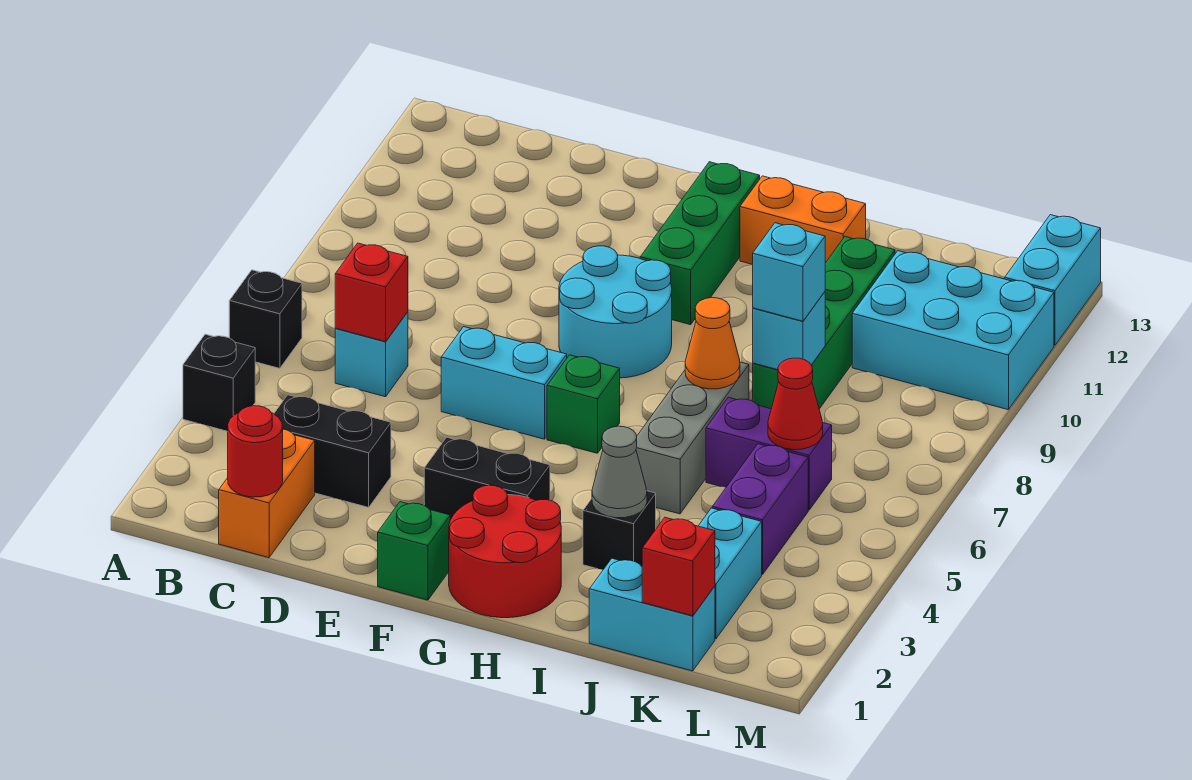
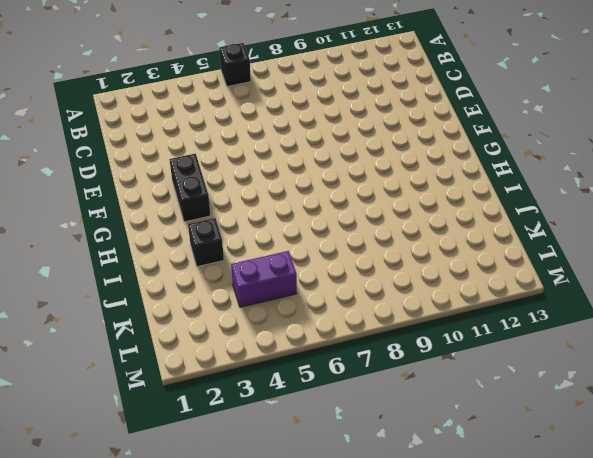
none -> black 1x1 brick [183,334,255,431]
none -> orange 1x2 brick [219,429,315,558]
none -> black 1x2 brick [274,395,391,507]
none -> cyan 1x1 brick [335,312,408,397]

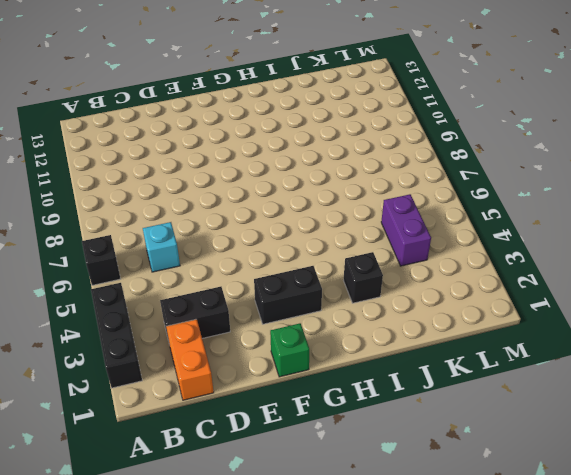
black 1x3 brick [91,283,142,388] -> black 1x1 brick [183,334,255,431]
none -> cyan 1x2 brick [441,327,567,439]
none -> cyan 2x2 round brick [559,246,672,378]
none -> red 2x2 round brick [449,485,561,618]
none -> green 1x1 brick [547,355,620,453]

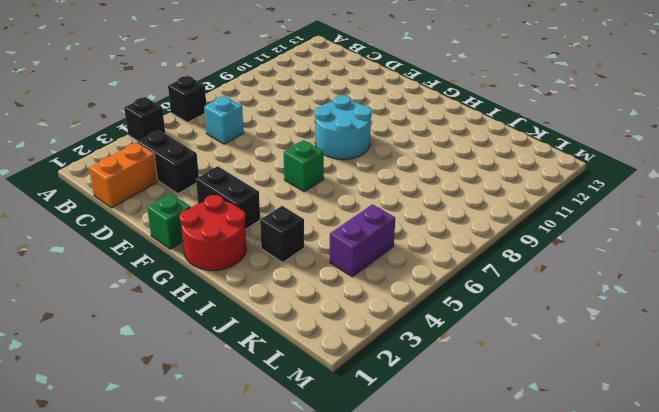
none -> cyan 1x2 brick [441,327,567,439]
none -> green 1x3 brick [640,162,760,325]
none -> orange 1x2 brick [740,176,866,264]
none -> grey 1x3 brick [636,362,749,514]

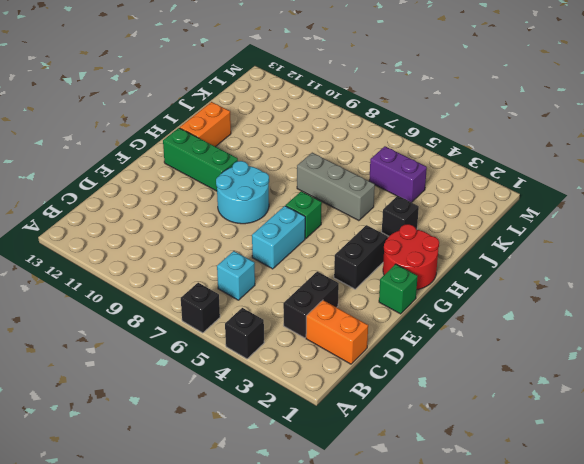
none -> cyan 1x2 brick [589,558,715,671]
none -> purple 1x2 brick [706,397,832,510]
none -> green 1x4 brick [753,237,895,409]
none -> cyan 1x2 brick [699,508,762,639]

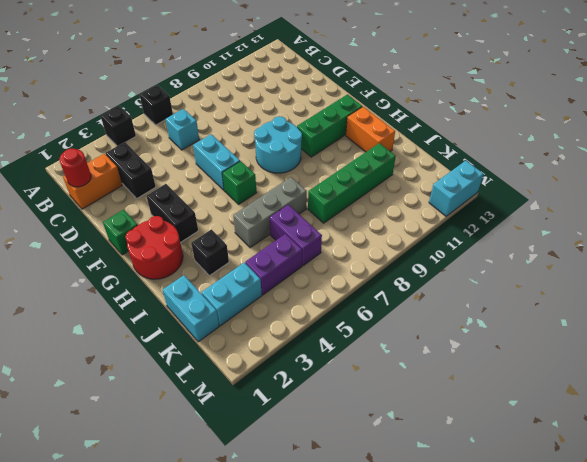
none -> cyan 2x3 brick [852,251,1054,410]
none -> red 1x1 brick [335,243,408,342]
none -> grey 1x1 cone [592,426,647,518]
none -> orange 1x1 cone [685,298,740,389]

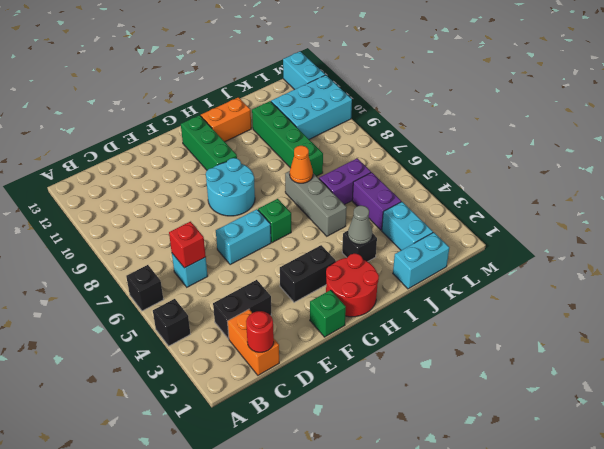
none -> cyan 1x1 brick [753,292,825,370]
none -> red 1x1 brick [642,517,715,616]
none -> red 1x1 cone [768,358,823,450]
none -> cyan 1x1 brick [753,223,825,321]

